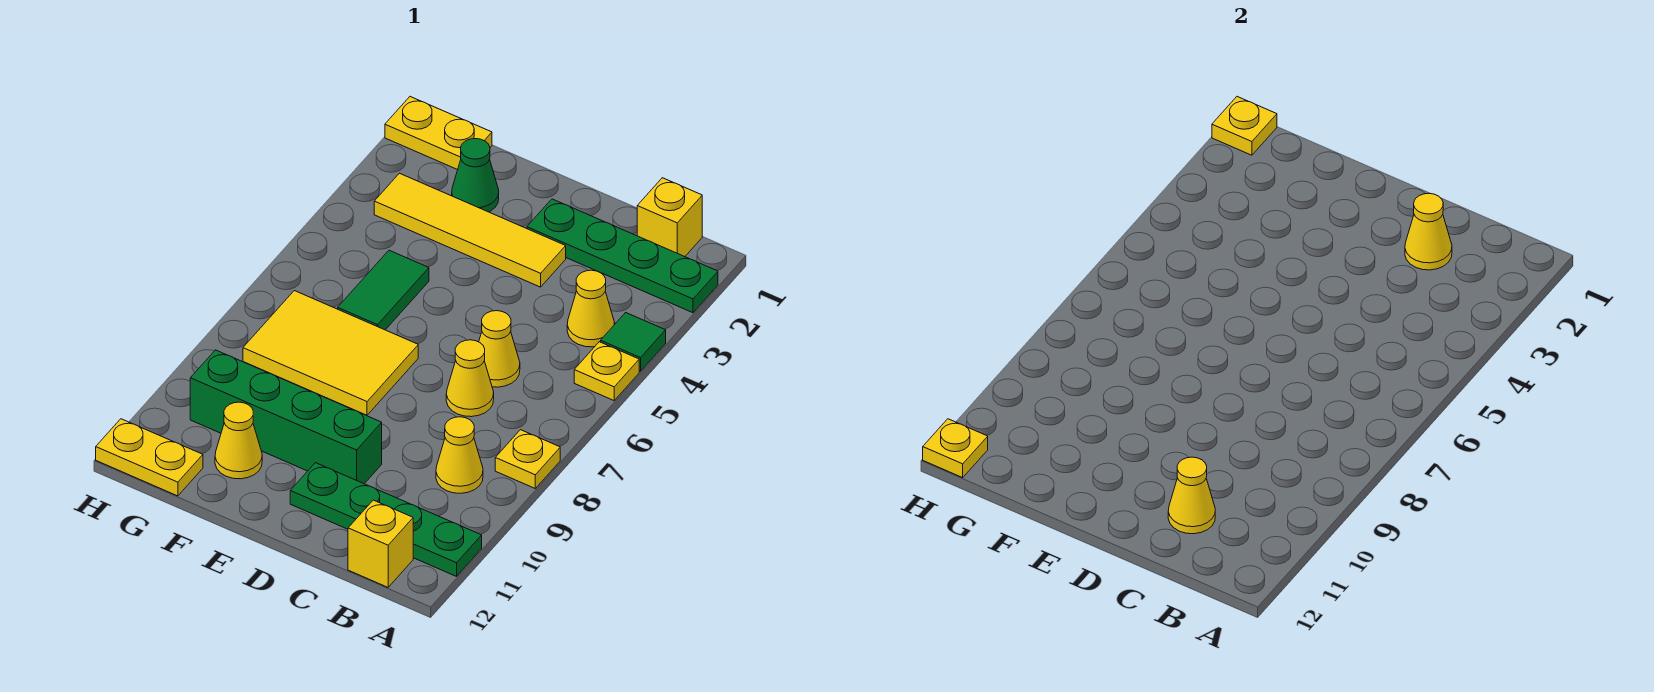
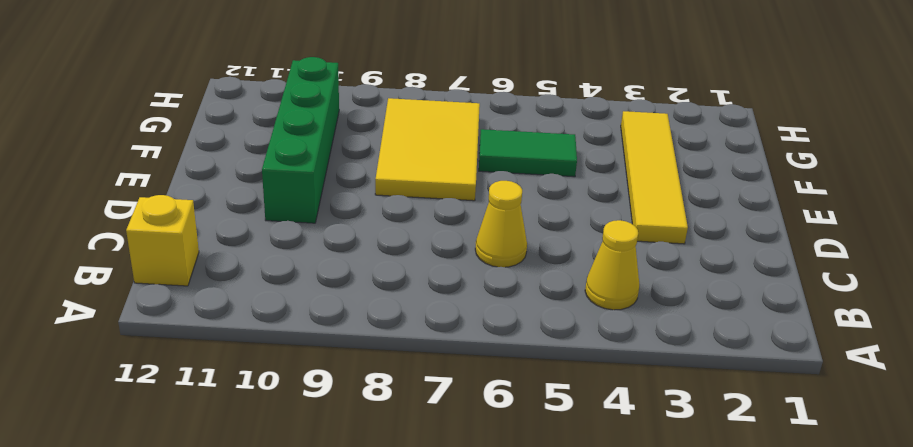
none -> green 1x4 plate [527,199,718,313]
none -> green 1x1 tile [601,313,666,371]
none -> yellow 1x1 plate [574,342,639,400]

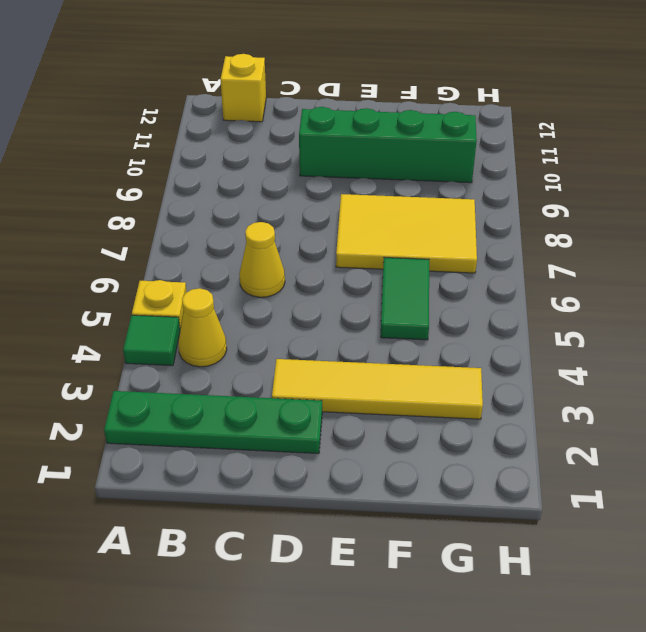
none -> yellow 1x1 plate [495,430,560,488]
none -> green 1x4 plate [290,463,482,576]
none -> yellow 1x1 brick [637,178,702,257]

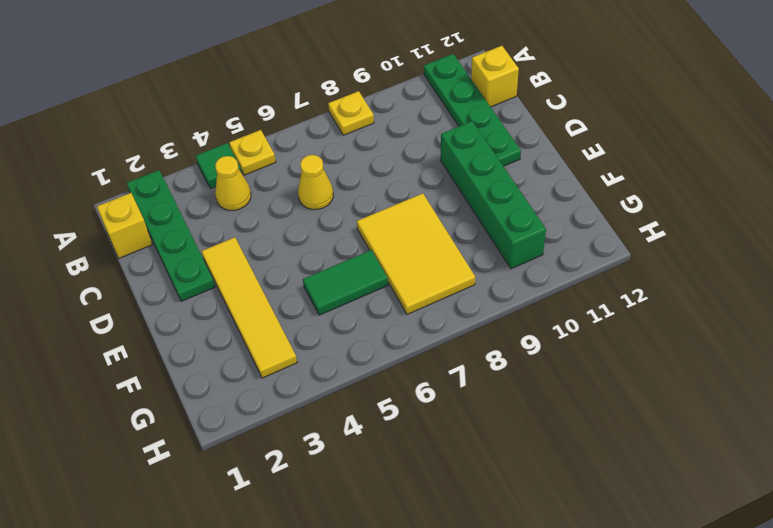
none -> yellow 1x1 cone [436,417,483,493]
none -> yellow 1x1 cone [446,340,494,417]
none -> green 1x1 cone [452,139,499,212]

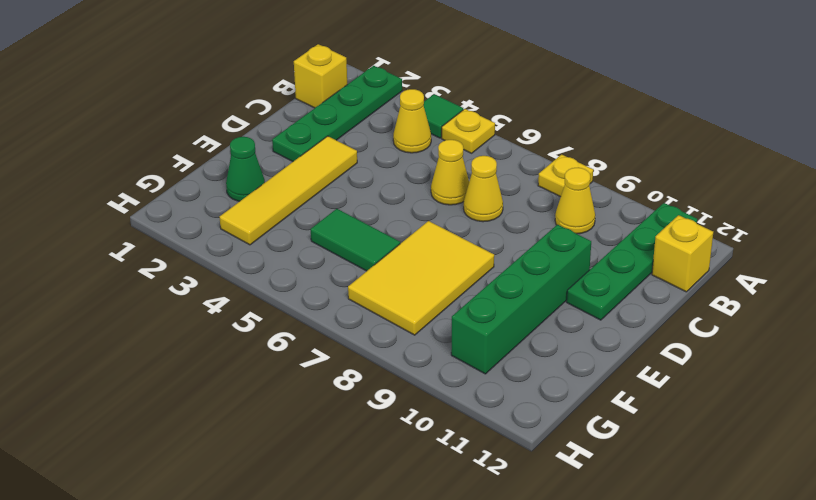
none -> yellow 1x1 cone [215,402,262,479]
none -> yellow 1x2 plate [385,97,492,170]
none -> yellow 1x2 plate [96,419,203,496]

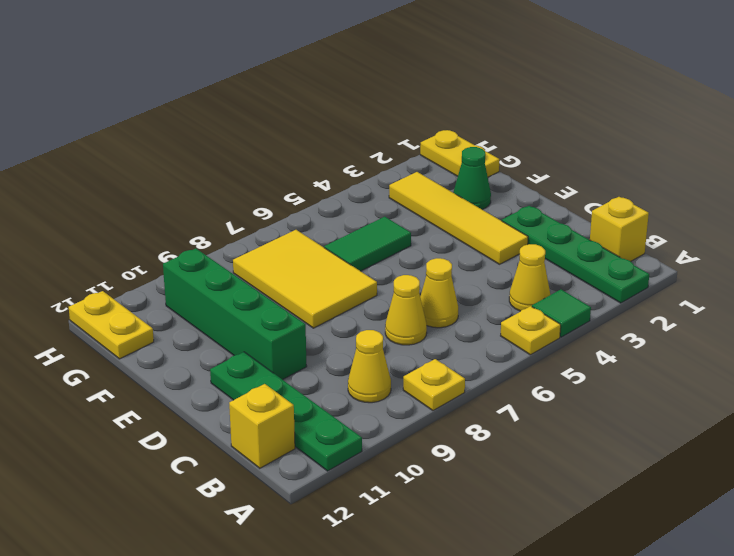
none -> yellow 1x1 cone [215,402,262,479]
none -> yellow 1x1 cone [1405,193,1452,270]
none -> yellow 1x1 cone [1168,457,1215,534]

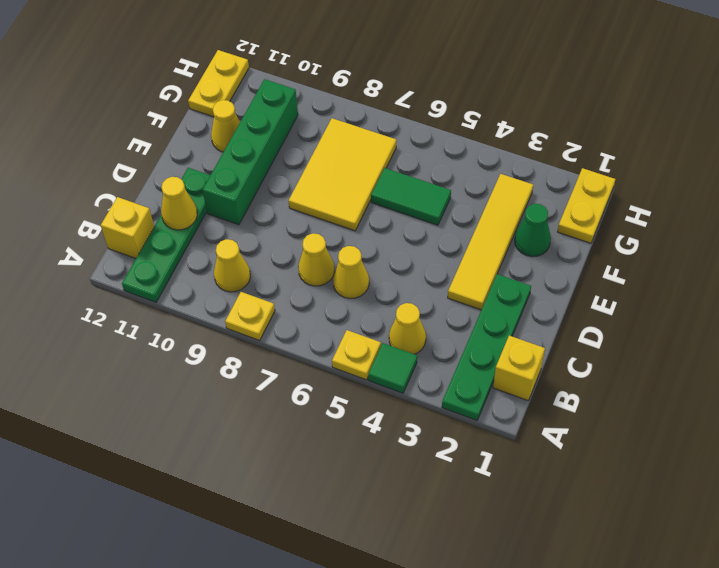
none -> yellow 1x1 cone [1405,193,1452,270]
none -> yellow 1x1 plate [1212,97,1277,155]
none -> yellow 1x1 plate [923,419,988,478]

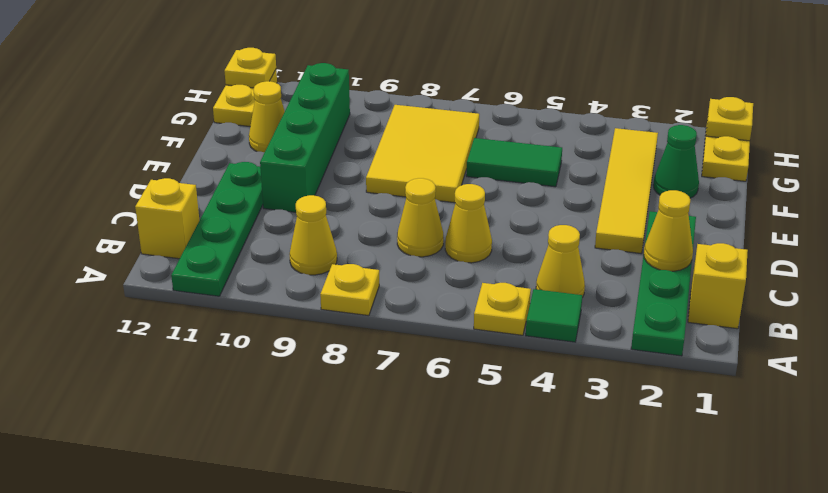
none -> yellow 1x1 cone [1168,457,1215,534]

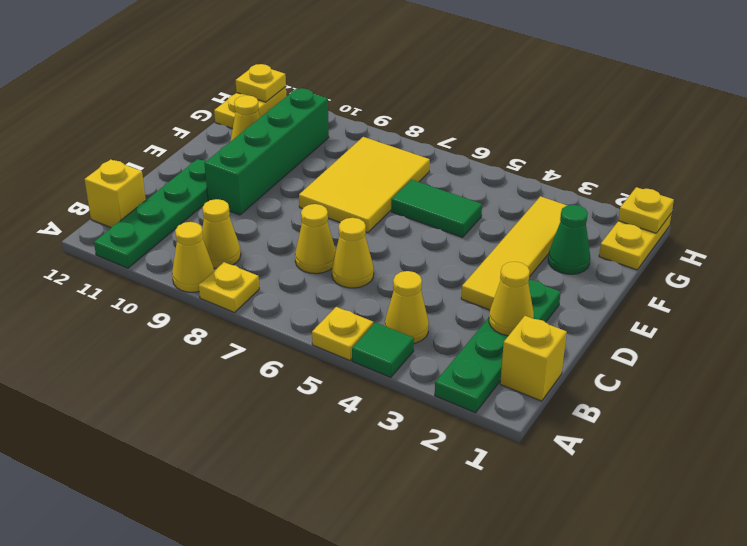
yellow 1x1 cone [172,222,214,292] -> yellow 1x1 cone moved to [1168,457,1215,534]

